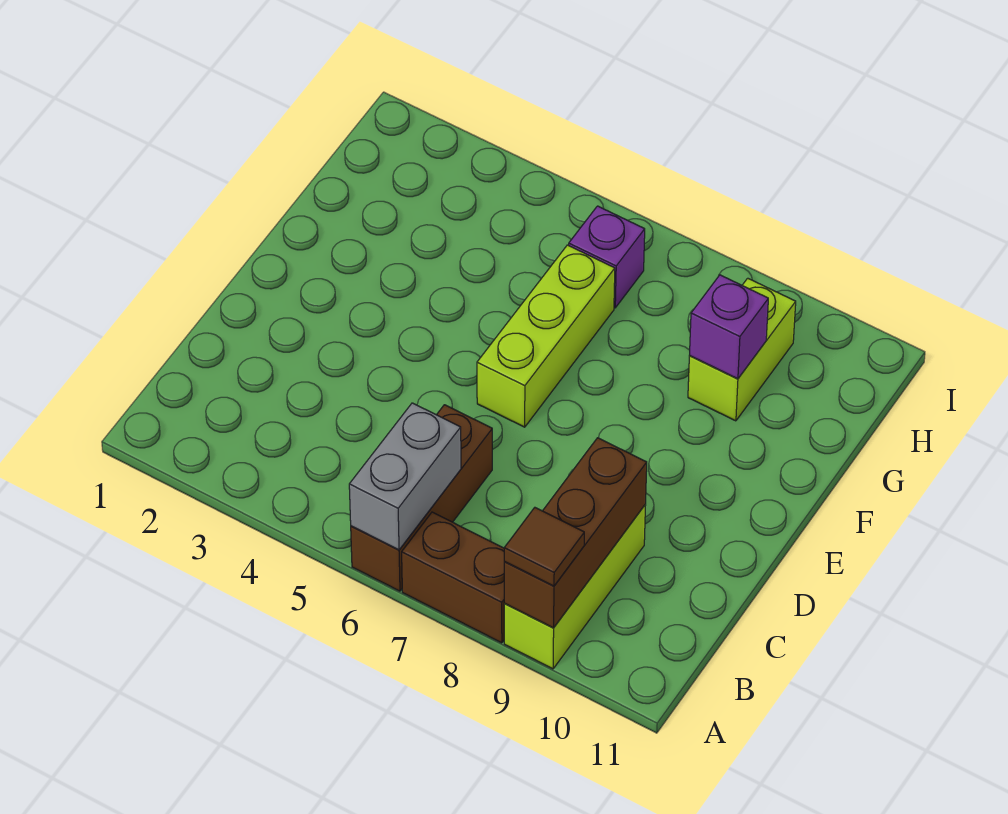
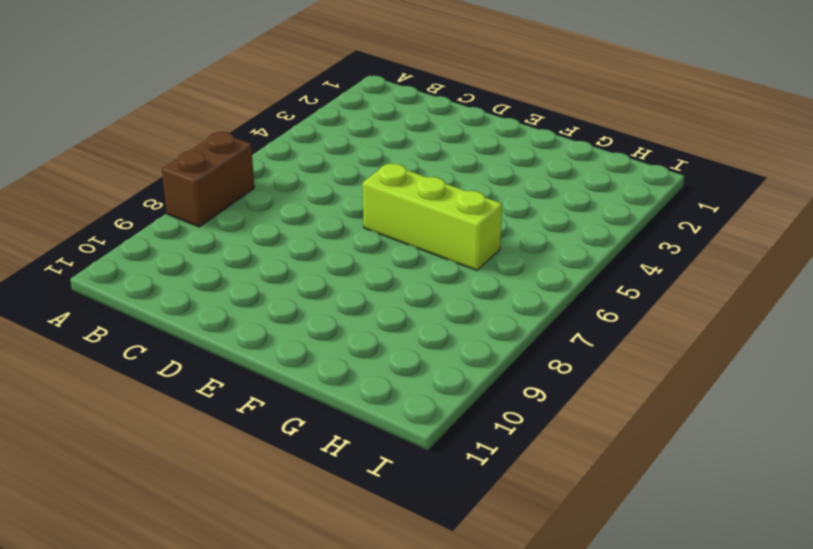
none -> brown 1x3 brick [351,405,492,591]
none -> lime 1x3 brick [504,505,646,669]

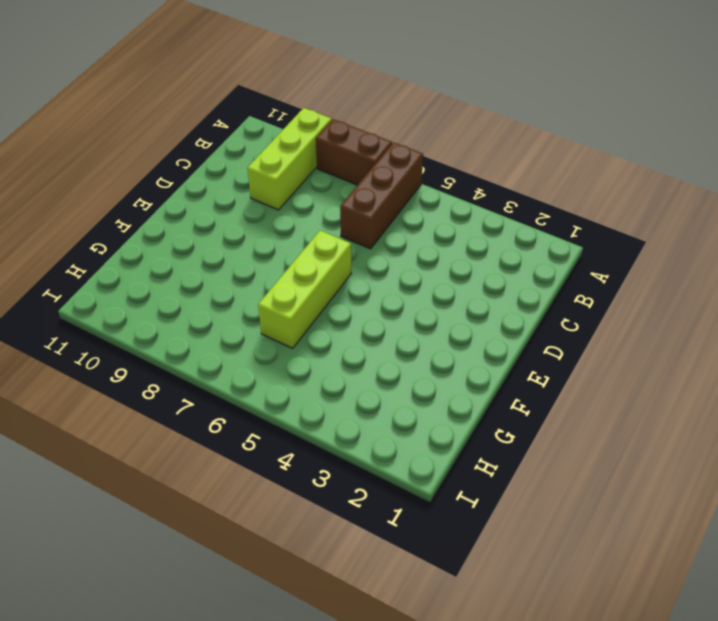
none -> lime 1x2 brick [688,278,796,421]
none -> purple 1x1 brick [569,206,645,308]

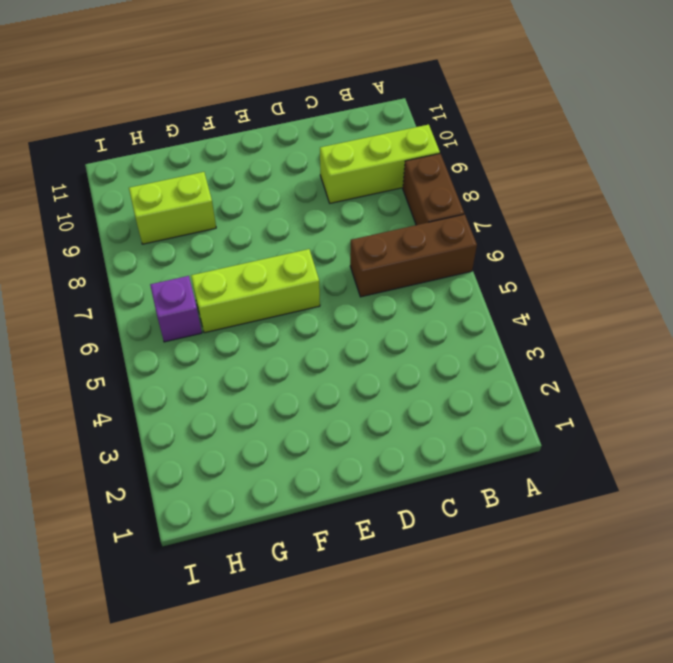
none -> grey 1x2 brick [349,403,461,550]
none -> brown 1x3 brick [504,438,647,628]

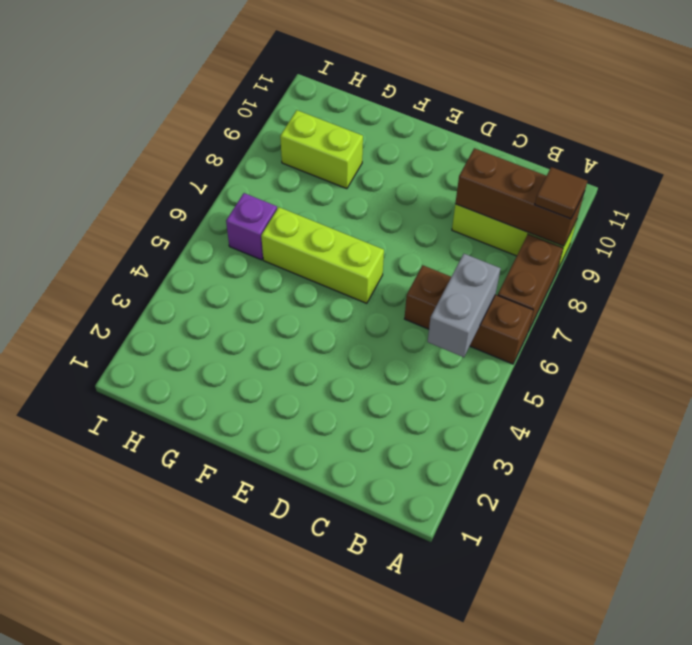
grey 1x2 brick [428,254,501,357] -> grey 1x2 brick turned to [349,403,461,550]
none -> purple 1x1 brick [690,275,768,379]

